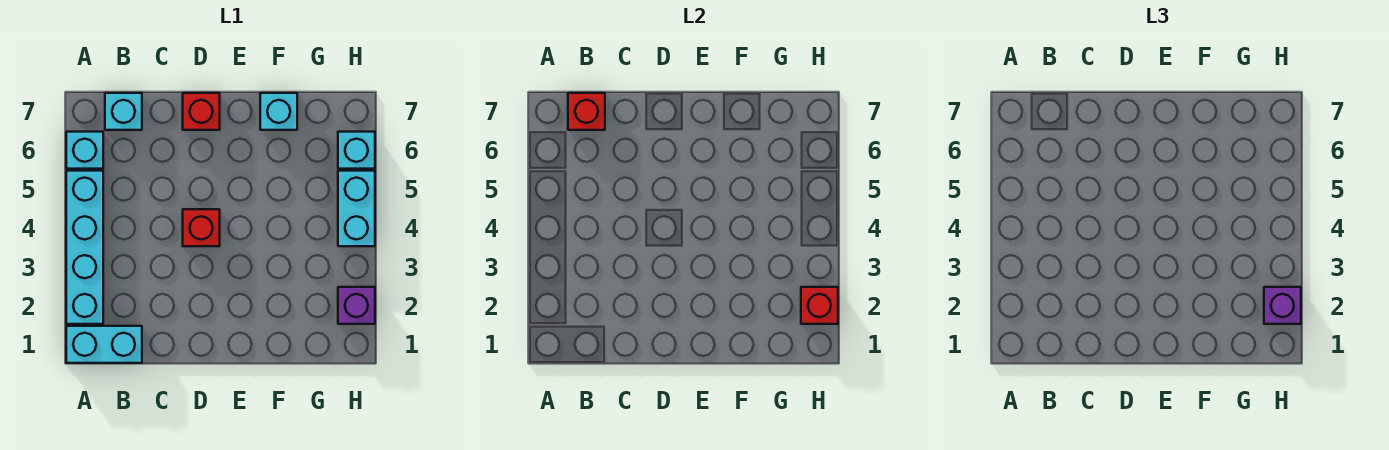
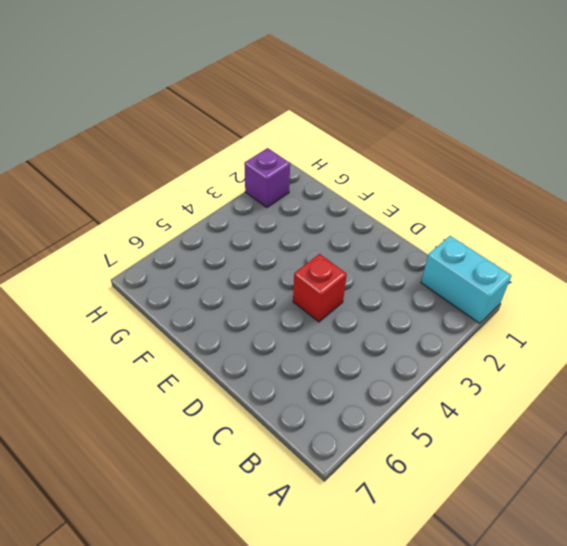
none -> cyan 1x4 brick [66,171,103,324]
none -> cyan 1x1 brick [66,132,103,169]
none -> cyan 1x1 brick [105,93,142,130]

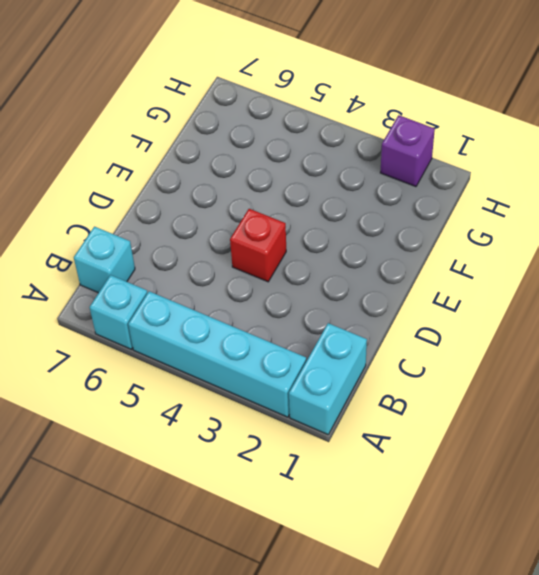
none -> red 1x1 brick [183,93,220,130]
none -> cyan 1x1 brick [260,93,297,130]
none -> cyan 1x2 brick [338,171,375,246]

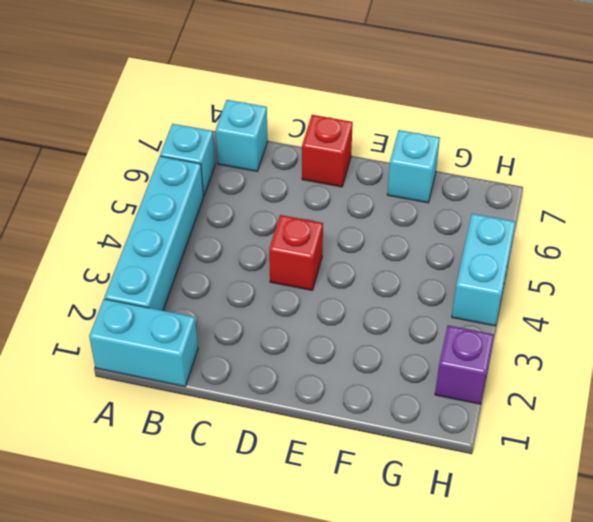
none -> cyan 1x1 brick [338,132,375,169]
none -> red 1x1 brick [568,93,605,130]
none -> red 1x1 brick [801,287,838,324]

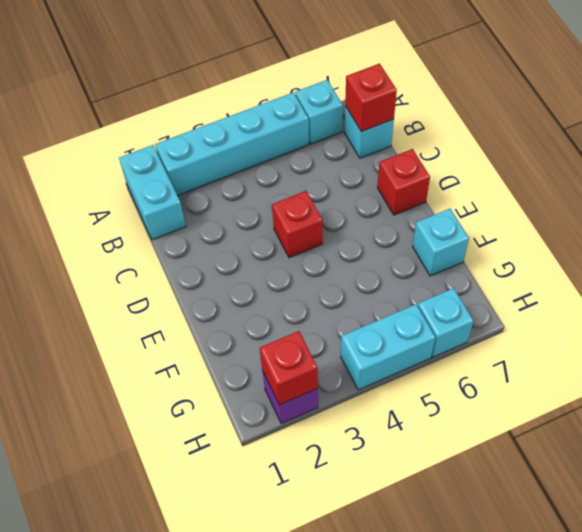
none -> purple 1x1 brick [1264,287,1301,324]

